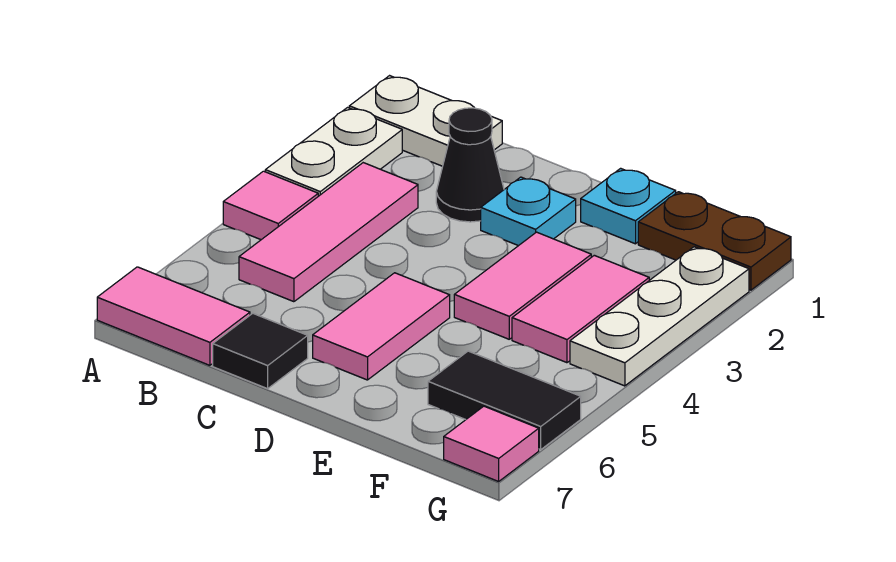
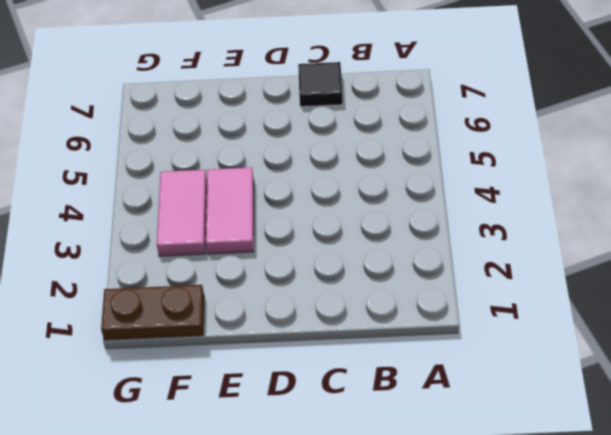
none -> white 1x2 plate [349,76,502,166]
none -> white 1x2 plate [265,108,402,196]
none -> pink 1x1 tile [223,171,318,240]

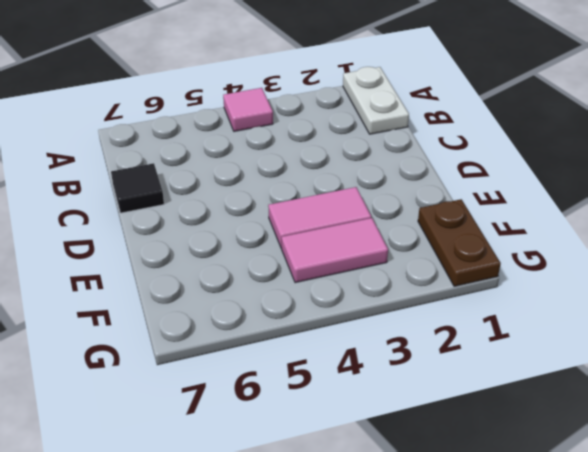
none -> white 1x2 plate [265,108,402,196]
none -> pink 1x2 tile [97,267,250,365]
none -> pink 1x3 tile [239,163,418,302]

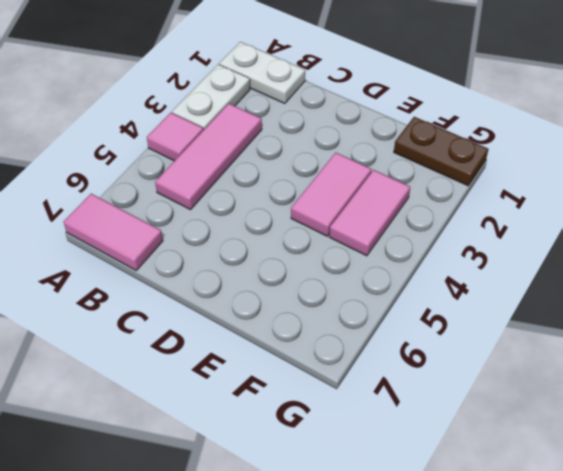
none -> black 1x1 cone [436,108,504,222]
none -> black 1x1 tile [213,313,308,389]
none -> cyan 1x1 plate [481,177,576,246]

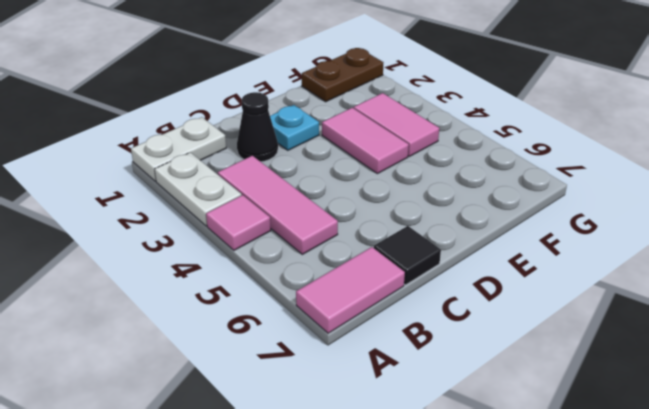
none -> pink 1x2 tile [313,273,450,380]
none -> cyan 1x1 plate [581,168,676,244]
none -> black 1x2 tile [428,351,581,450]

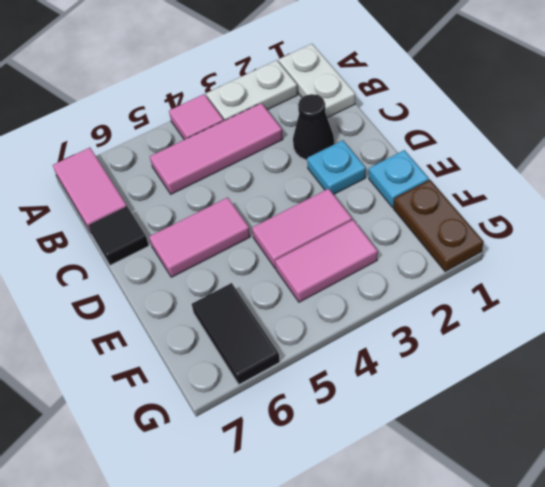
none -> white 1x3 plate [570,247,749,386]
none -> pink 1x1 tile [444,406,539,481]

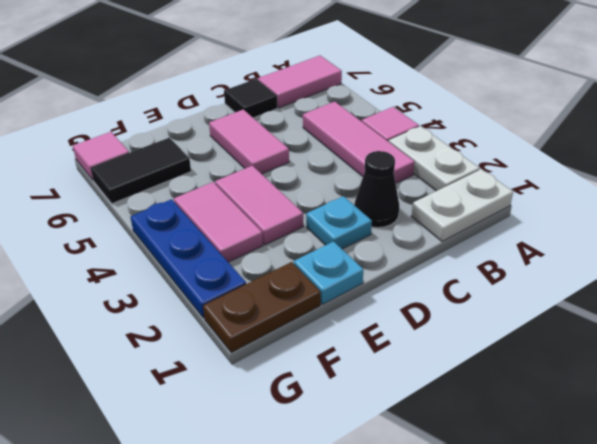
blue 1x3 plate [130,199,246,318] -> white 1x3 plate [570,247,749,386]

